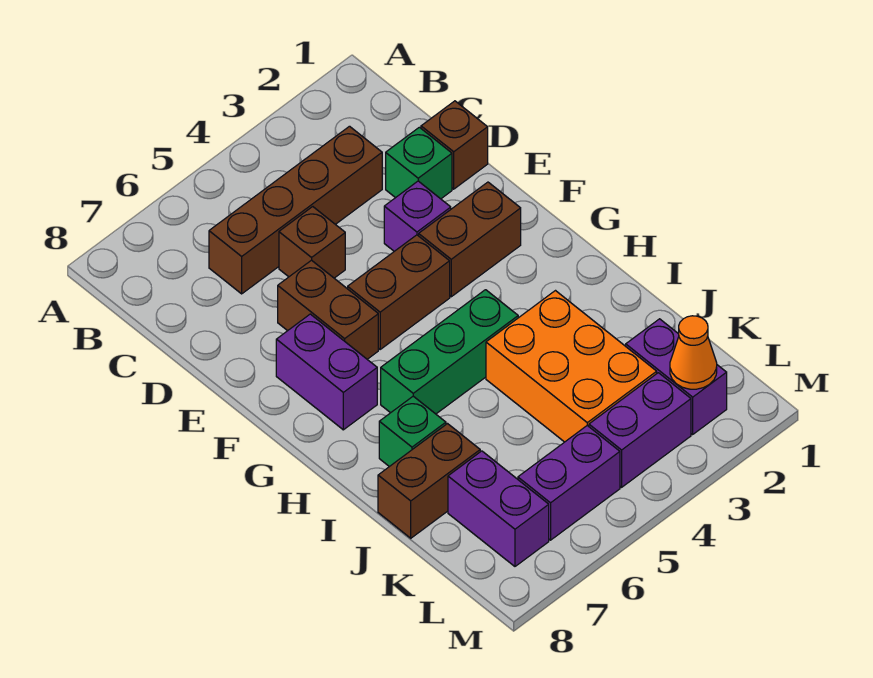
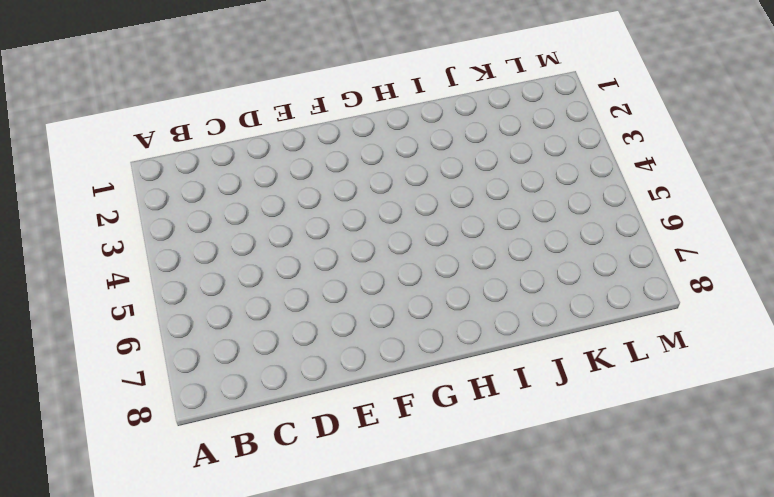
none -> brown 1x4 brick [209,126,382,294]
none -> brown 1x1 brick [421,101,488,189]
none -> green 1x1 brick [386,127,452,199]

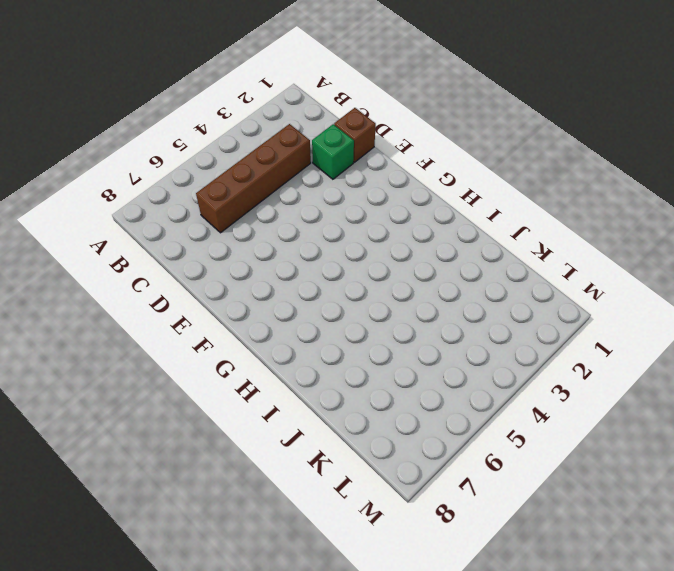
none -> brown 1x1 brick [279,207,345,278]
none -> purple 1x1 brick [384,181,451,251]
none -> brown 1x2 brick [278,260,378,359]

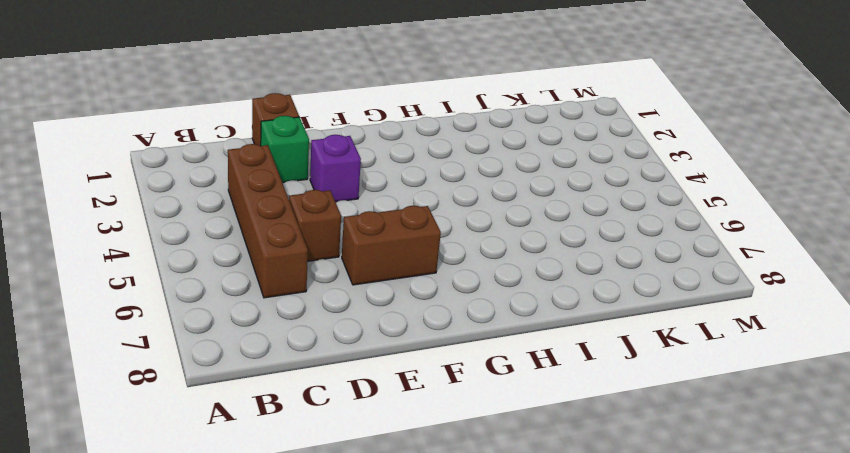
none -> brown 1x2 brick [419,182,521,297]
none -> brown 1x2 brick [348,235,450,349]
none -> purple 1x2 brick [276,314,377,430]

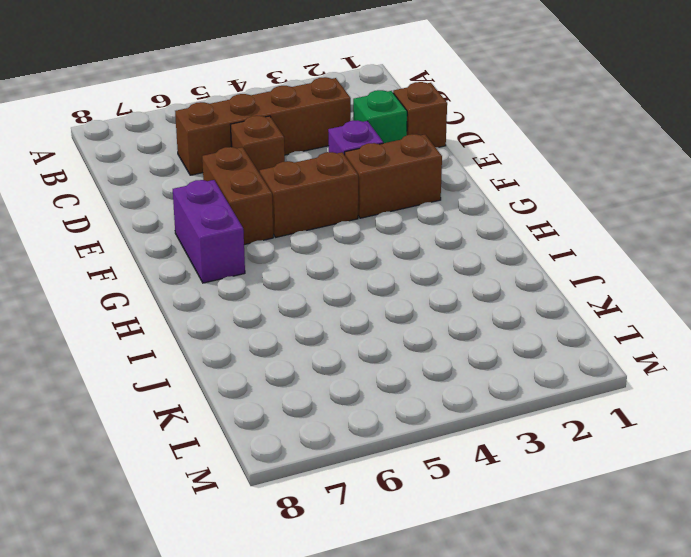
none -> green 1x3 brick [381,290,518,414]
none -> orange 2x3 brick [486,291,657,442]
none -> green 1x1 brick [379,396,446,467]

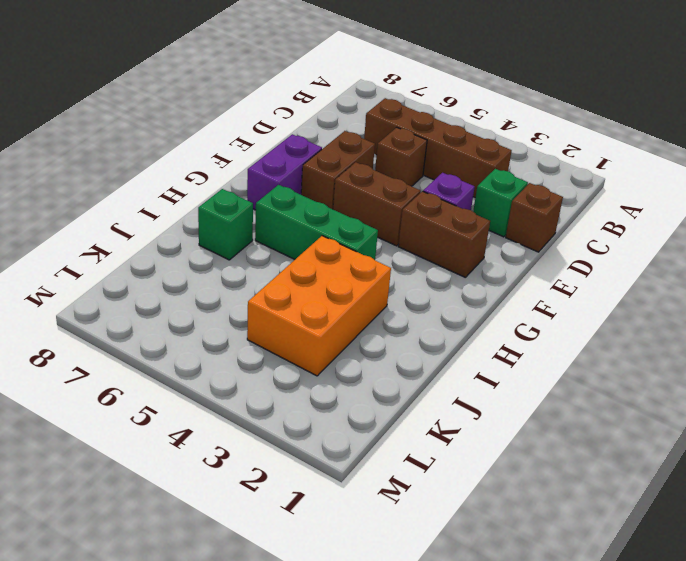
none -> brown 1x2 brick [378,424,480,538]
none -> purple 1x2 brick [626,319,727,434]
none -> purple 1x2 brick [448,451,549,566]

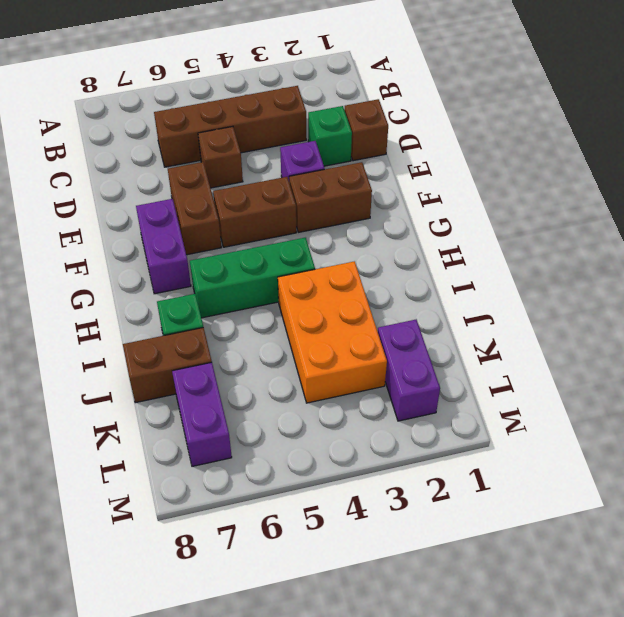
none -> purple 1x2 brick [589,373,691,487]
none -> purple 1x2 brick [518,426,620,540]
none -> orange 1x1 cone [670,316,717,389]

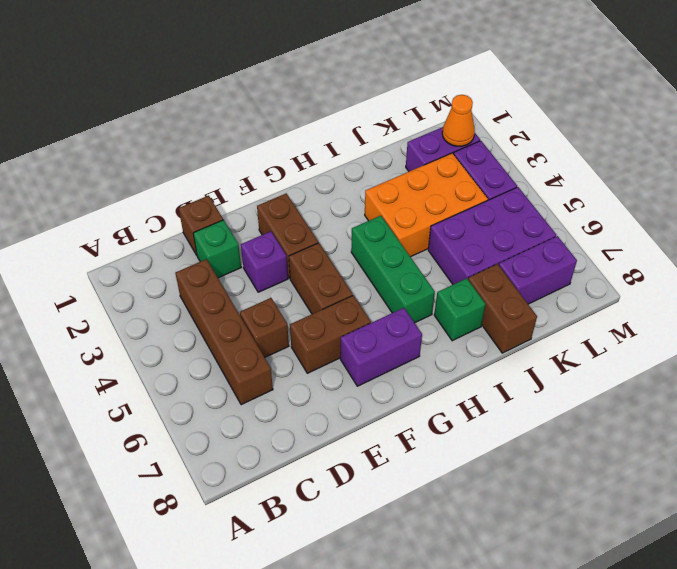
purple 2x3 brick [428,187,556,284] -> purple 1x2 brick [518,426,620,540]

